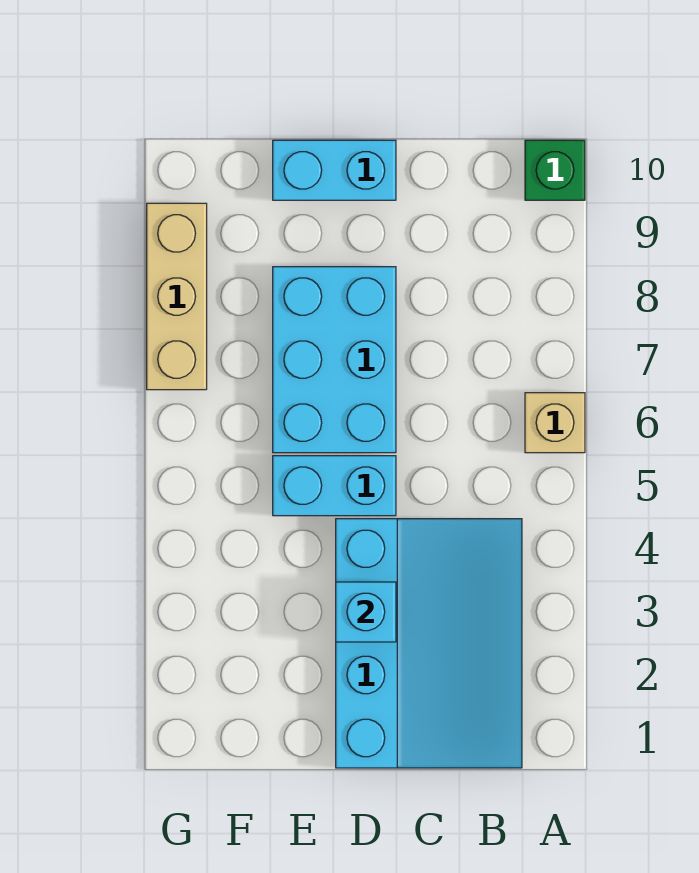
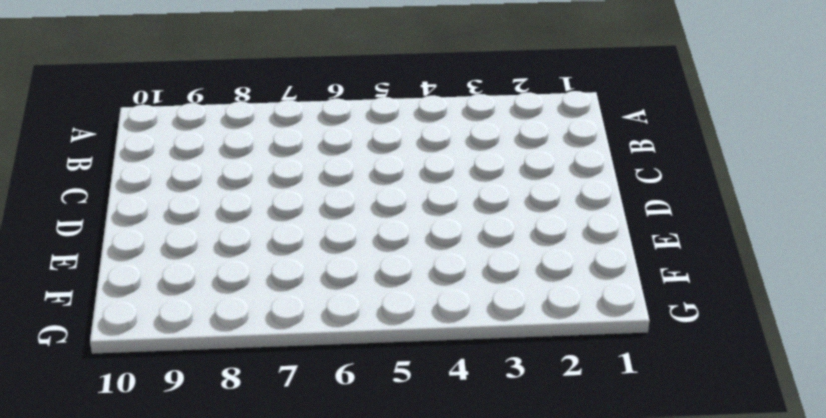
none -> tan 1x1 brick [525,393,585,453]
none -> green 1x1 brick [525,140,585,200]

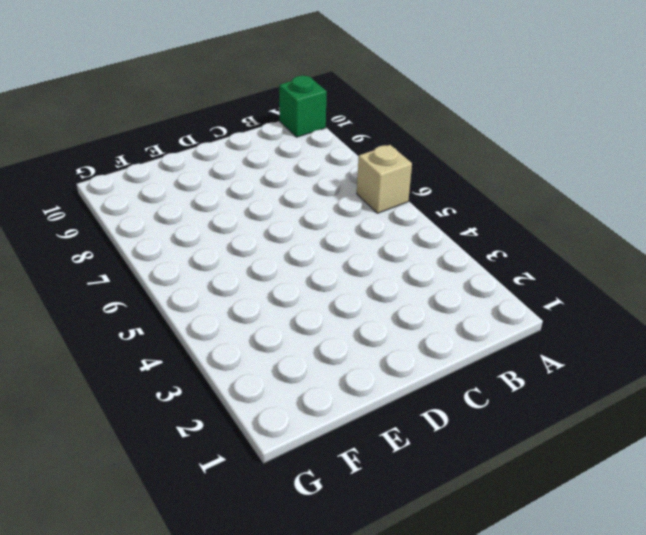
none -> cyan 3x4 slope [336,519,522,768]
none -> cyan 1x2 brick [273,456,396,516]

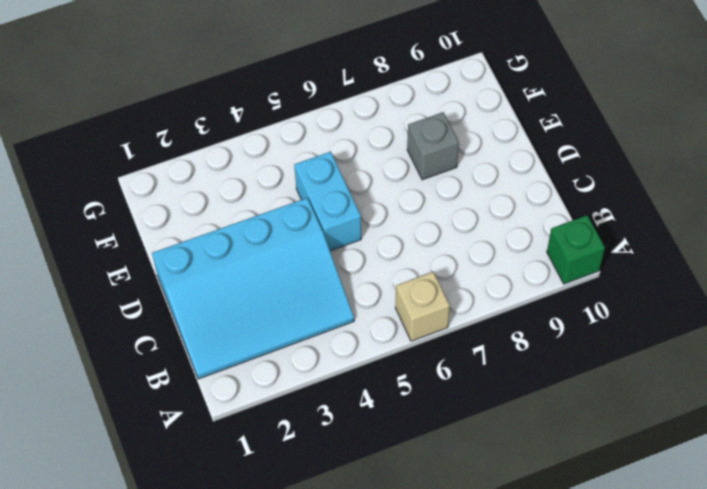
grey 1x1 brick [407,112,459,180] -> cyan 2x3 brick [273,267,396,453]
none -> cyan 1x2 brick [273,140,396,200]
none -> tan 1x3 brick [147,203,207,390]

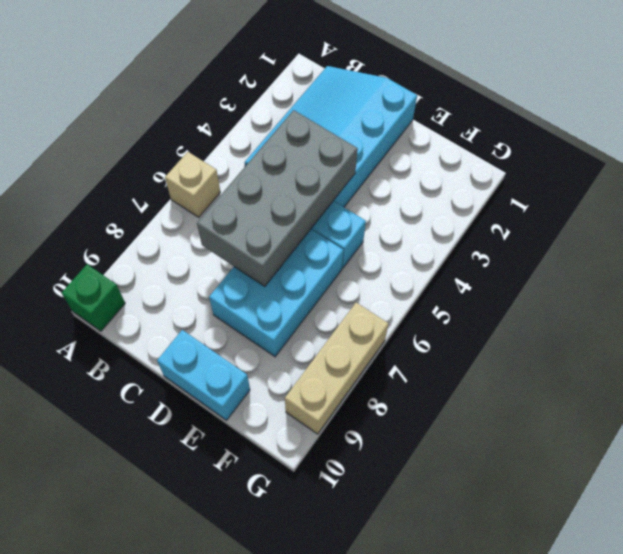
grey 2x4 brick [197,110,358,286] -> none
none -> cyan 1x1 brick [336,582,396,642]

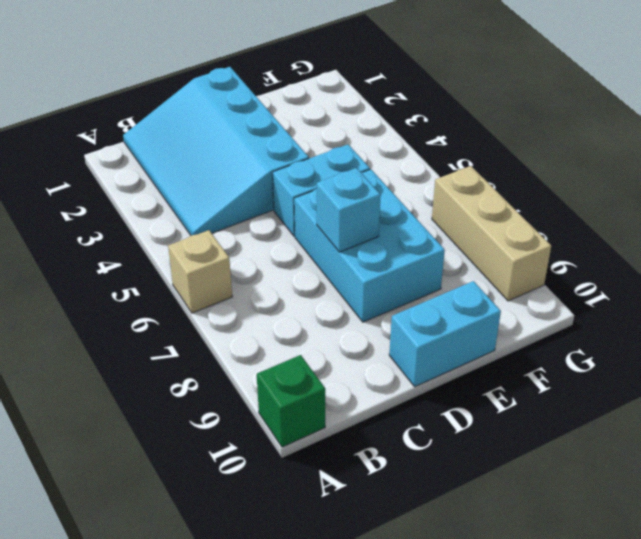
cyan 1x1 brick [317,168,381,252] -> cyan 1x1 brick moved to [336,582,396,642]

